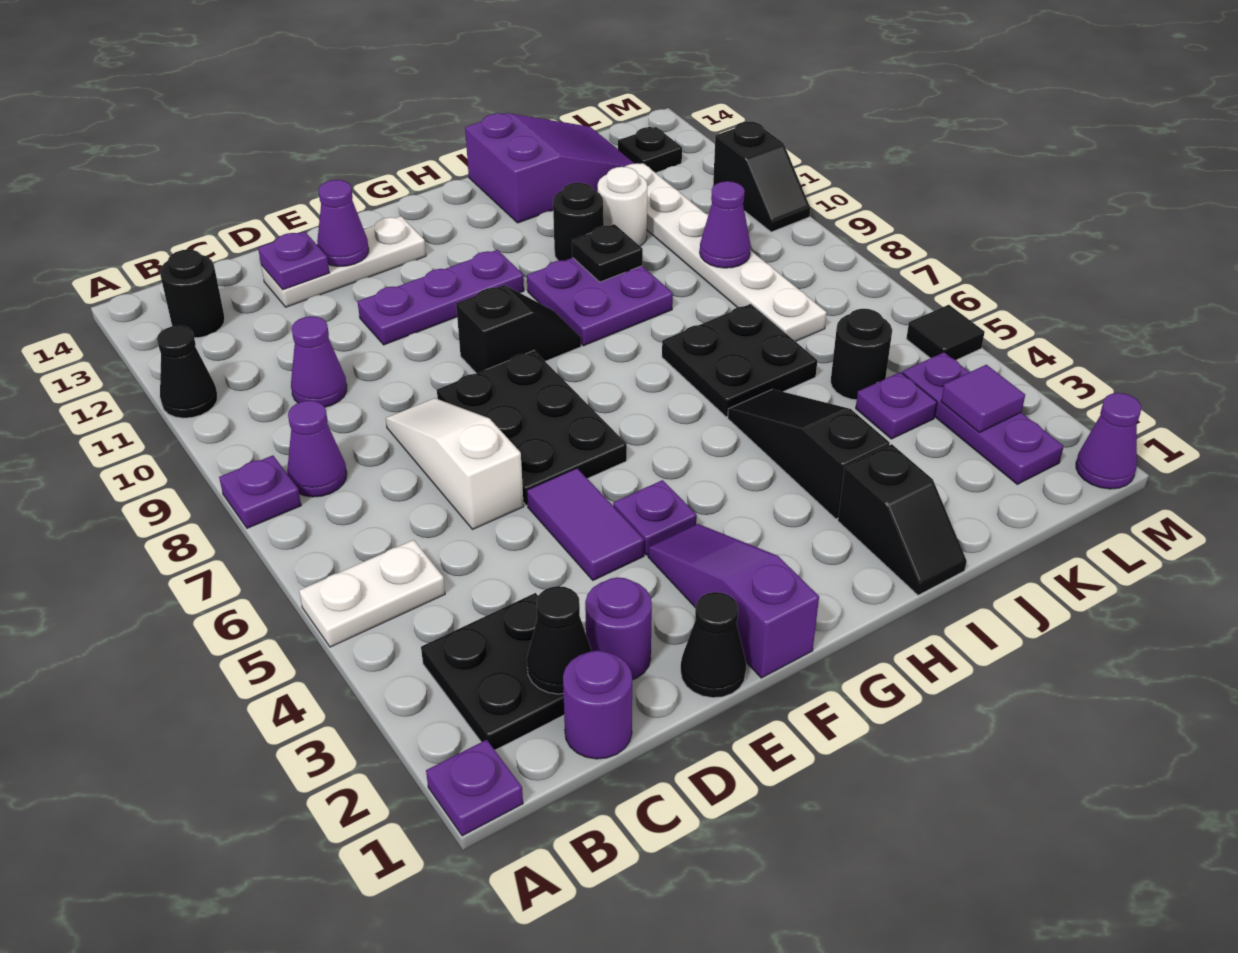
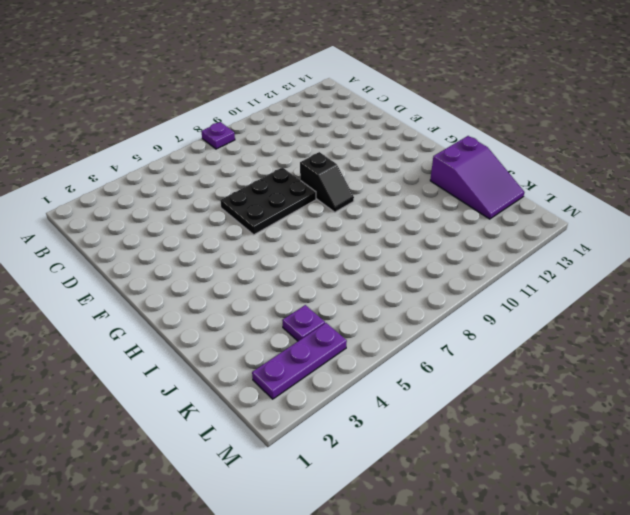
none -> purple 1x1 plate [426,740,523,836]
none -> white 1x2 plate [299,540,445,647]
none -> black 1x1 cone [157,326,218,418]
none -> black 2x2 plate [421,593,564,750]

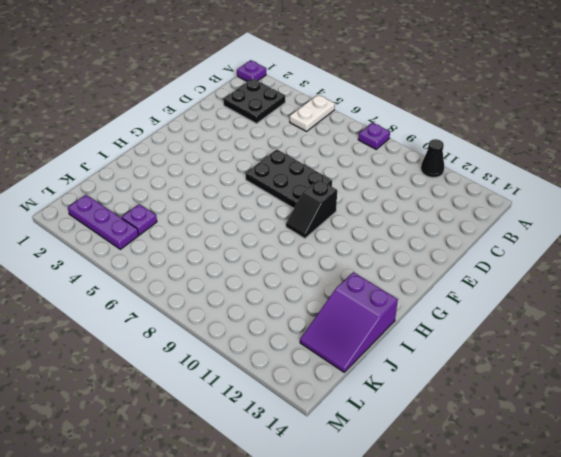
none -> purple 1x1 cone [287,401,347,497]
none -> black 1x1 round brick [160,250,225,338]
none -> purple 1x1 round brick [563,651,632,759]
none -> purple 1x1 cone [291,316,347,407]

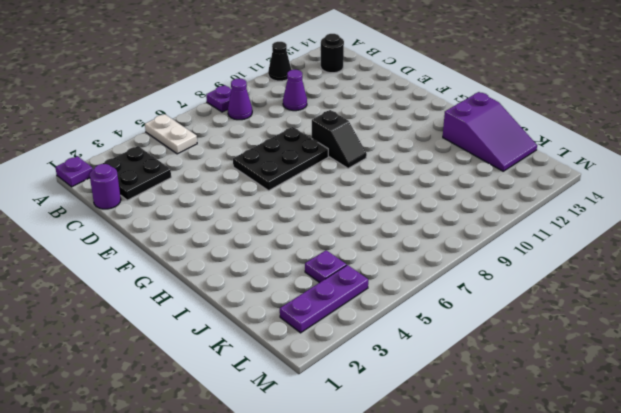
none -> purple 1x1 round brick [585,577,652,680]
none -> white 1x3 slope [386,398,524,530]
none -> white 1x3 plate [261,216,426,307]
none -> black 1x1 cone [681,592,746,698]

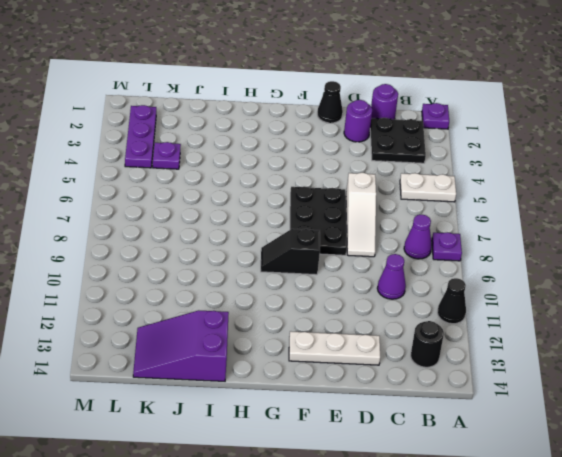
none -> purple 1x2 tile [527,468,644,580]
none -> purple 1x3 plate [358,250,524,345]
none -> purple 1x3 slope [648,524,819,678]
none -> purple 1x1 plate [613,480,697,555]

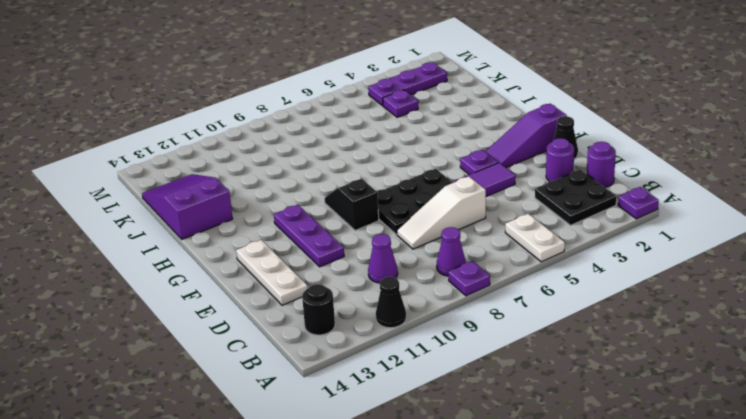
none -> purple 2x2 plate [527,258,673,346]
none -> black 1x2 slope [838,444,967,595]
none -> black 1x3 slope [728,389,890,519]
none -> black 2x2 plate [662,304,817,417]

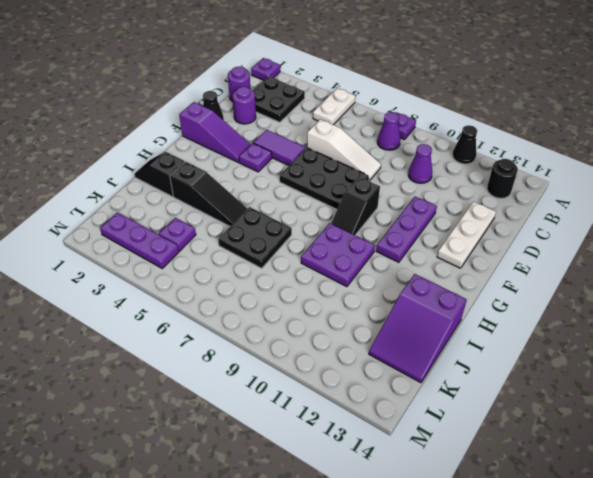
none -> black 1x1 round brick [553,183,604,261]
none -> white 1x1 round brick [598,167,647,246]
none -> black 1x1 round brick [831,309,892,400]
none -> white 1x6 plate [625,163,827,342]

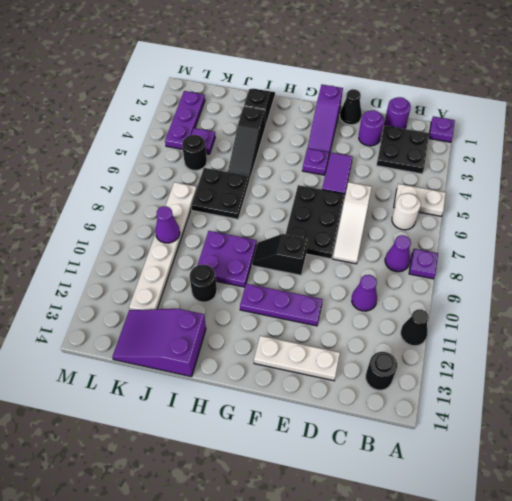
white 1x1 round brick [392,193,421,230] -> white 1x1 round brick moved to [598,167,647,246]
none -> black 1x1 plate [618,127,682,173]
none -> purple 1x1 cone [1076,393,1141,489]
none -> black 1x1 tile [906,305,985,360]
none -> black 1x2 slope [713,122,810,232]

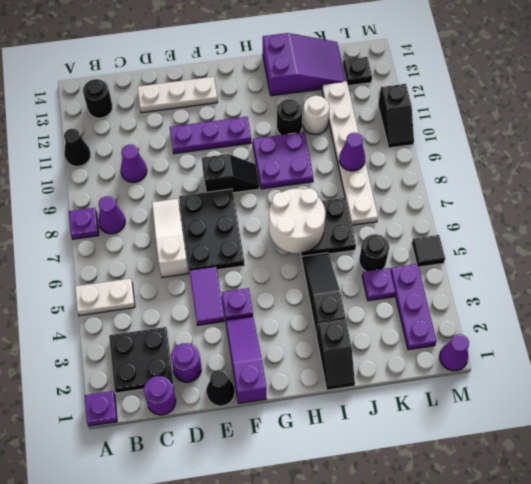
white 2x2 round brick [269,188,325,253] -> none
none -> black 1x1 cone [527,586,592,694]
none -> purple 1x1 plate [258,231,329,290]
none -> purple 1x1 cone [317,180,369,267]
none -> black 1x1 plate [572,224,643,282]

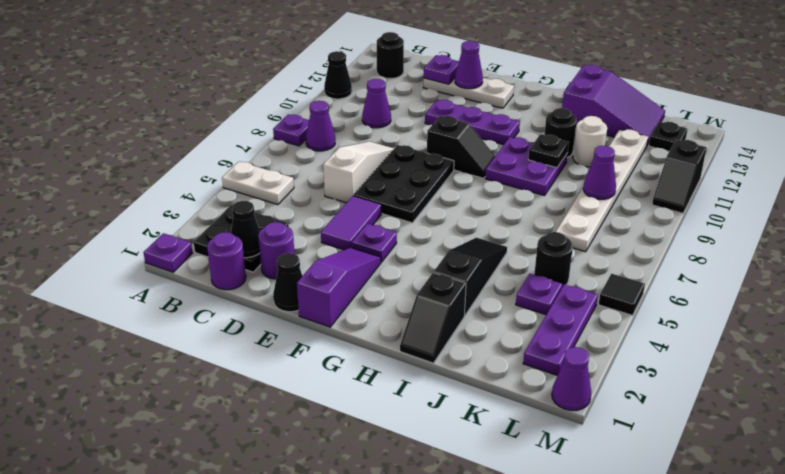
none -> black 2x2 plate [662,304,817,417]
none -> purple 1x1 tile [941,365,1025,432]

